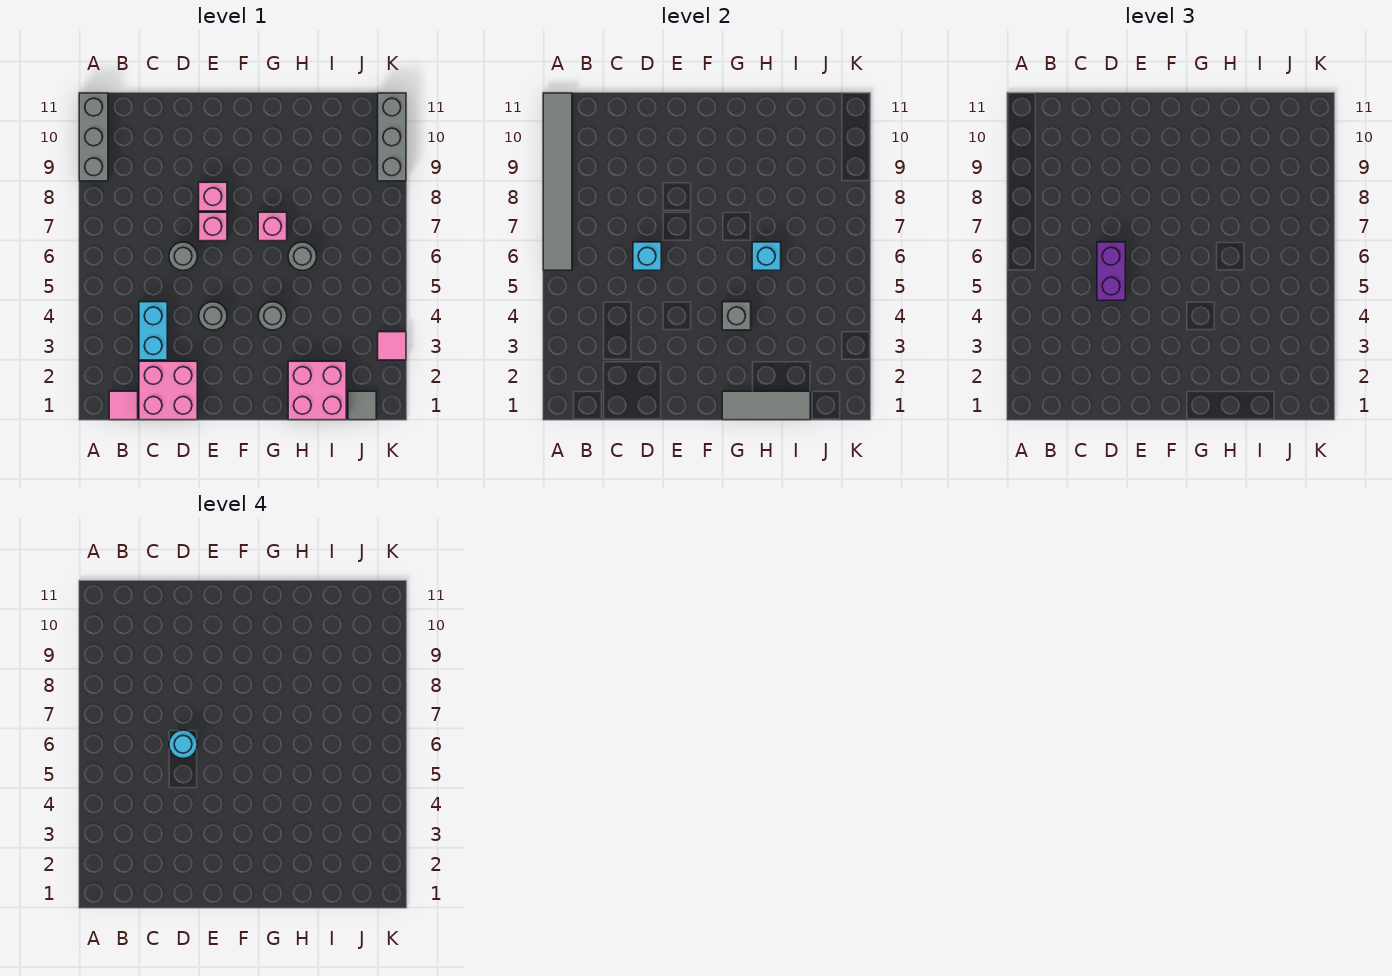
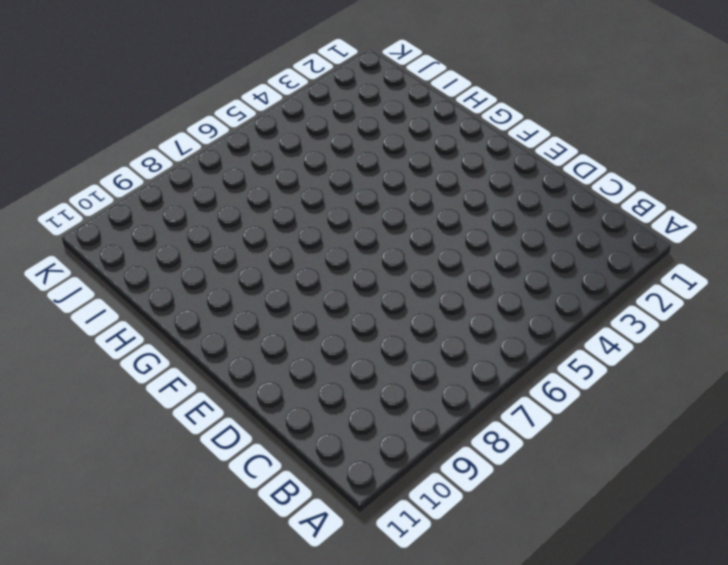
none -> grey 1x3 brick [79,93,108,181]
none -> pink 1x1 tile [109,391,138,420]
none -> pink 2x2 brick [139,361,197,420]

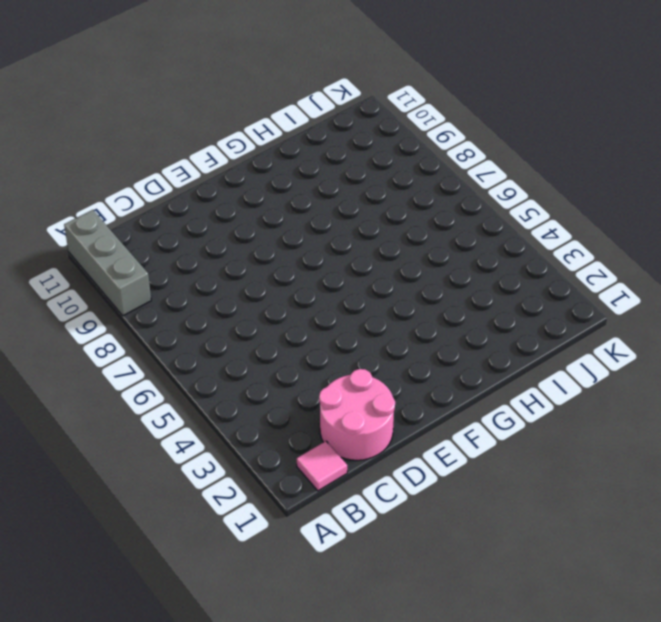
pink 2x2 round brick [319,369,395,460] -> pink 2x2 brick [139,361,197,420]
none -> cyan 1x2 brick [139,302,167,360]
none -> grey 1x1 round brick [169,242,197,270]
none -> grey 1x1 round brick [199,302,227,330]

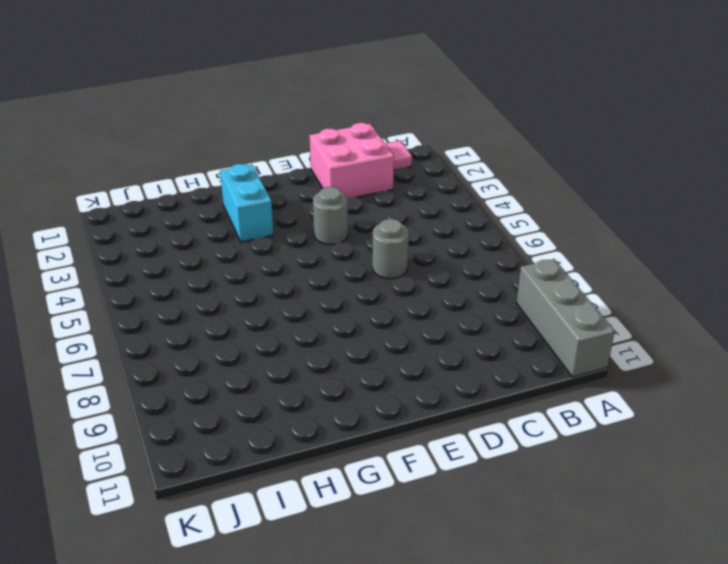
cyan 1x2 brick [220,164,274,242] -> cyan 1x2 brick moved to [139,302,167,360]
none -> pink 1x1 brick [199,212,227,241]
none -> pink 1x1 brick [199,182,227,211]
none -> grey 1x1 round brick [258,302,287,330]

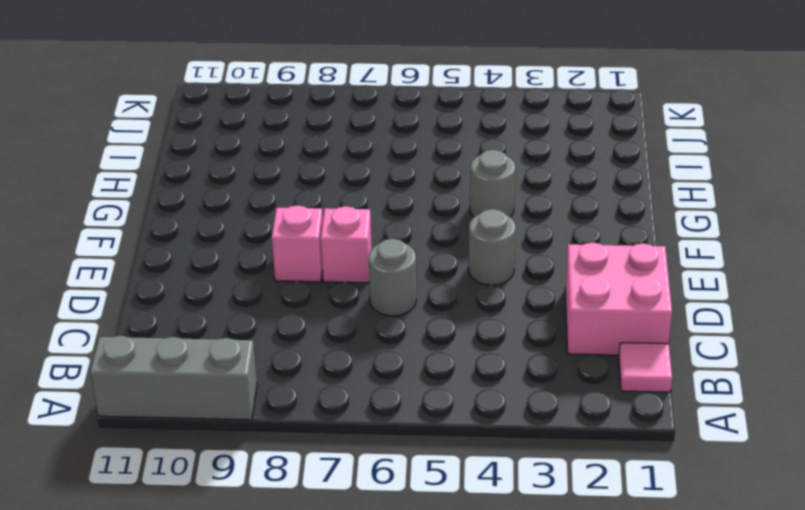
none -> cyan 1x2 brick [139,302,167,360]
none -> pink 1x1 brick [258,212,287,241]
none -> pink 2x2 brick [288,361,346,420]

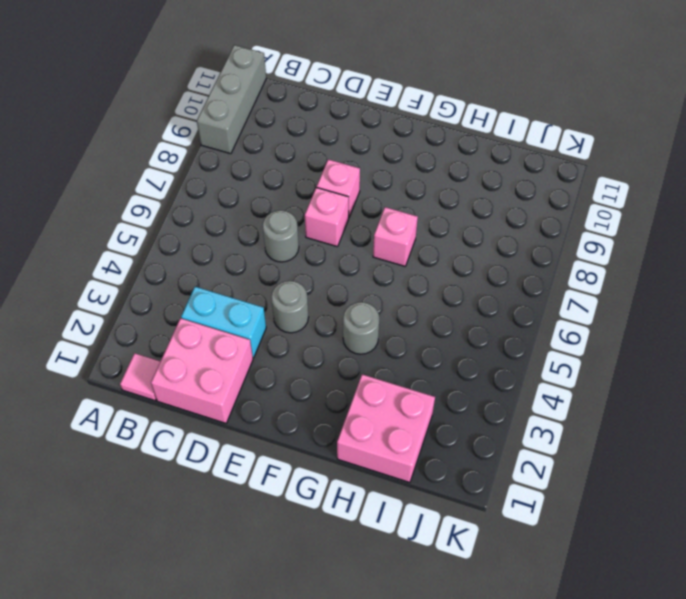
cyan 1x2 brick [181,287,266,358] -> cyan 1x2 brick turned to [139,302,167,360]
none -> grey 1x1 round brick [288,242,317,270]
none -> grey 1x1 tile [348,391,376,420]
none -> pink 1x1 tile [378,332,406,360]

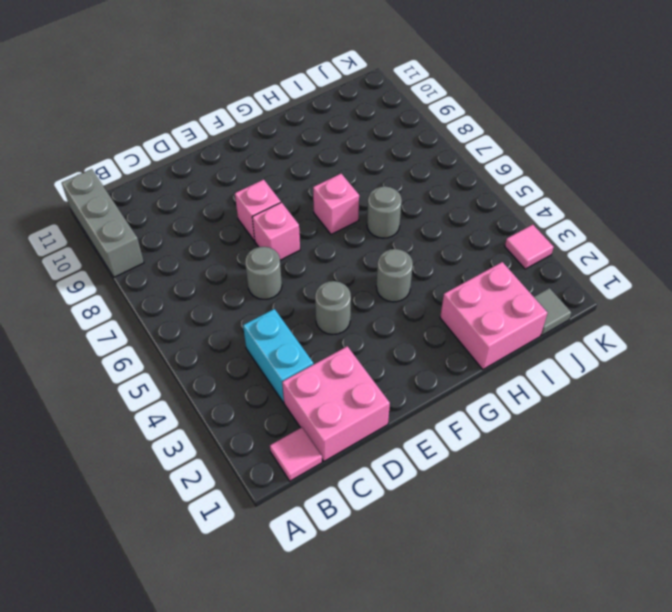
none -> grey 1x3 brick [378,93,406,181]
none -> grey 1x6 tile [543,93,572,270]
none -> cyan 1x1 brick [633,242,661,270]

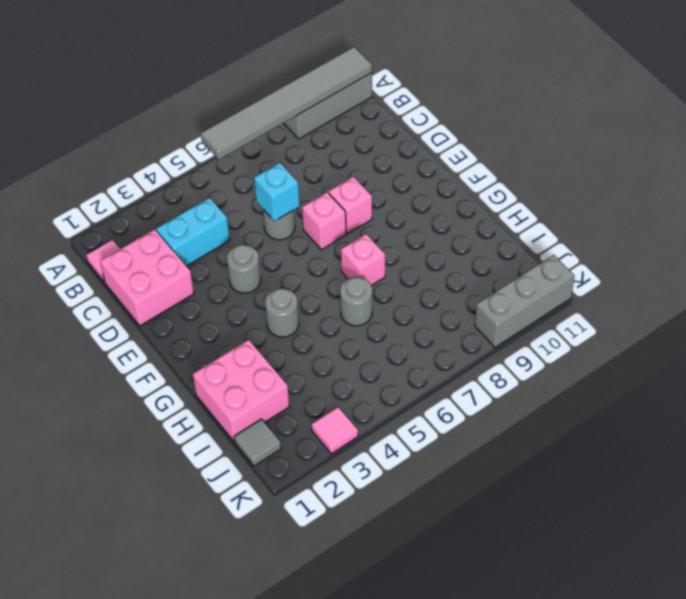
none -> grey 1x3 tile [722,391,810,420]
none -> grey 1x1 brick [722,302,751,330]
none -> cyan 1x1 brick [752,242,781,270]

